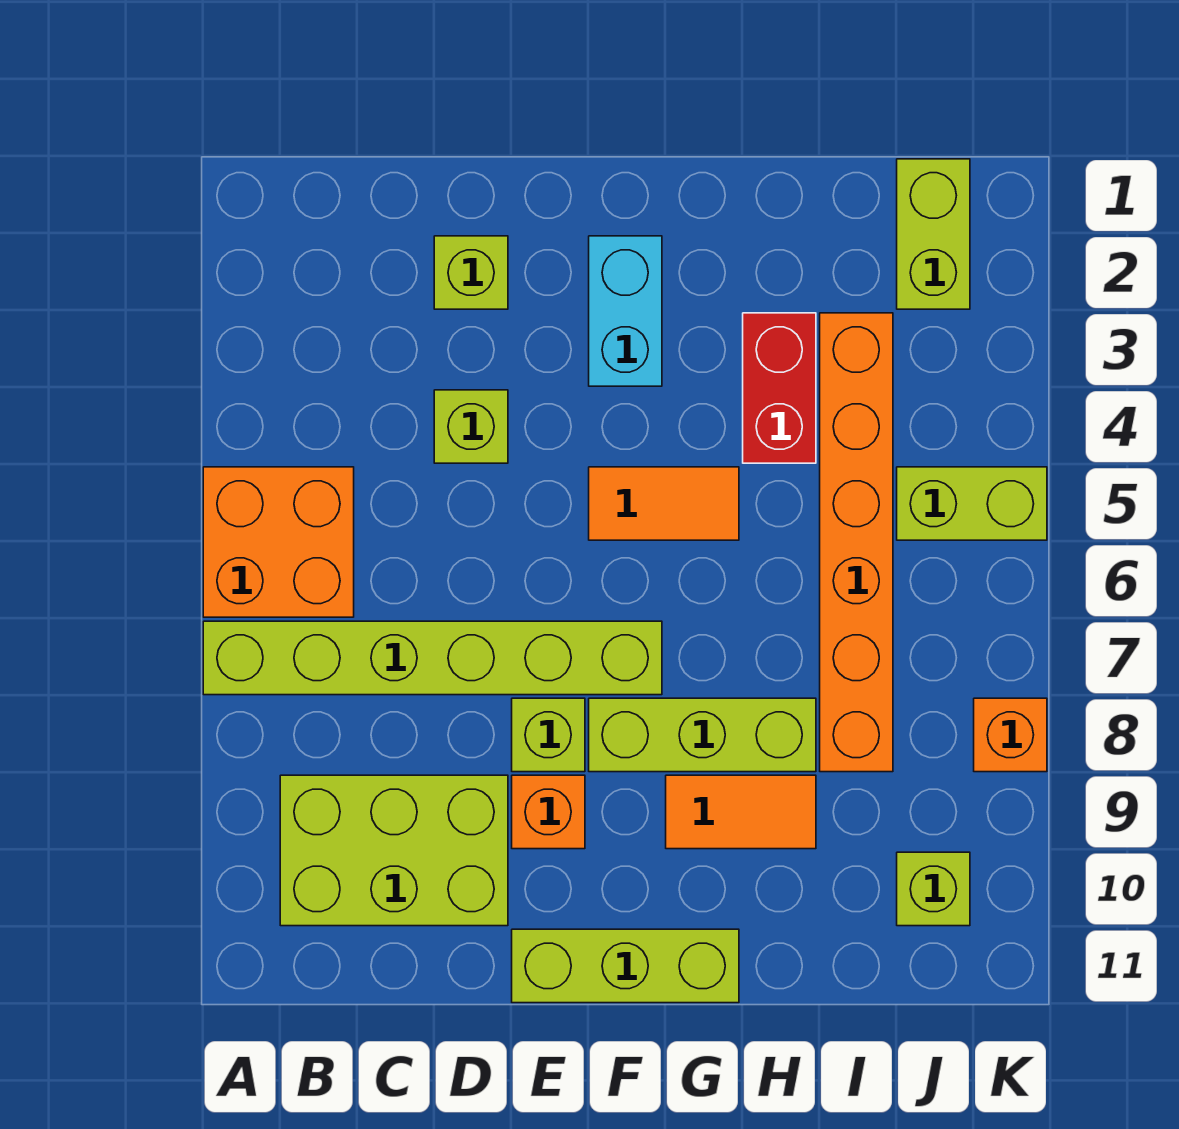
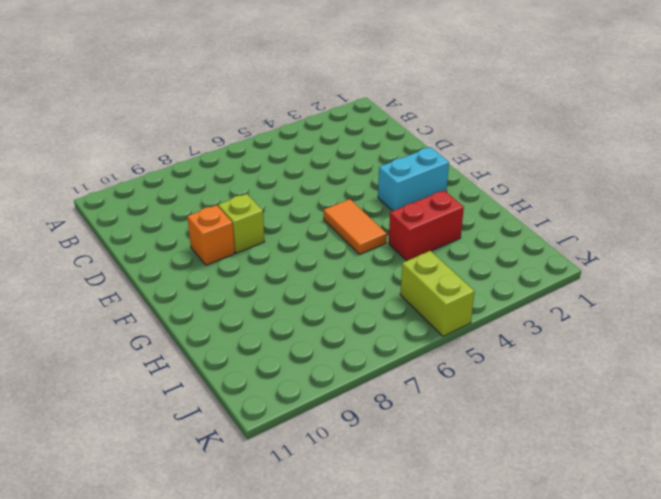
none -> orange 2x2 brick [203,467,354,617]
none -> lime 1x6 brick [203,621,662,695]
none -> lime 2x3 brick [280,775,508,926]

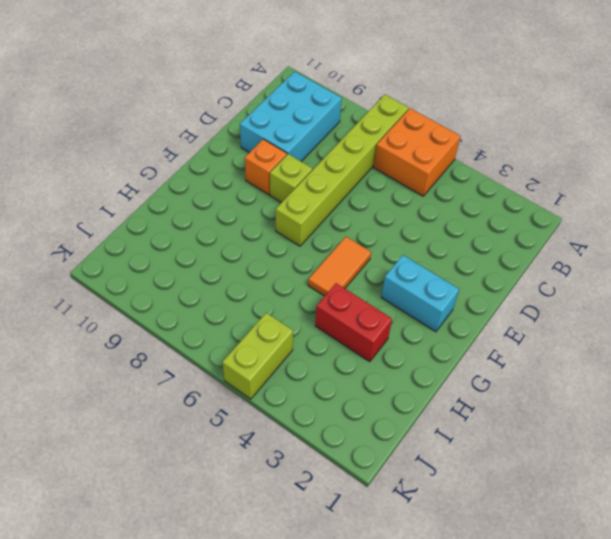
cyan 2x3 brick [240,71,342,161] -> lime 2x3 brick [280,775,508,926]
none -> lime 1x1 brick [434,236,508,309]
none -> lime 1x1 brick [434,390,508,463]
none -> lime 1x3 brick [512,929,739,1003]

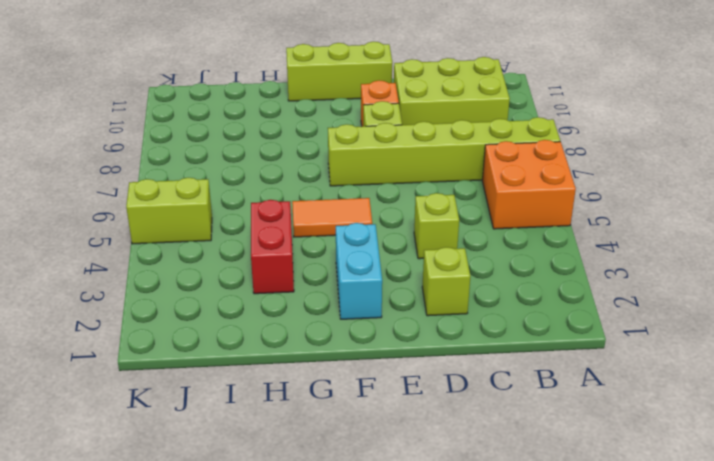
none -> lime 1x3 brick [589,698,816,772]
none -> orange 1x2 tile [666,775,816,849]
none -> orange 1x6 brick [820,313,893,772]

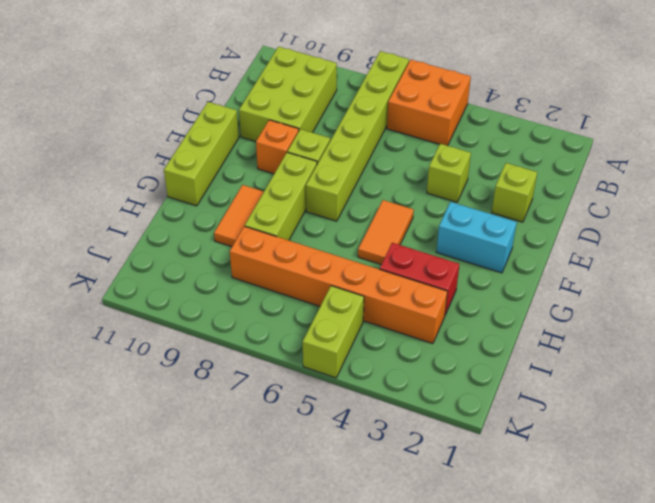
none -> lime 1x2 brick [897,159,970,309]
none -> lime 1x1 brick [897,852,970,926]
none -> orange 1x1 brick [974,698,1047,772]

